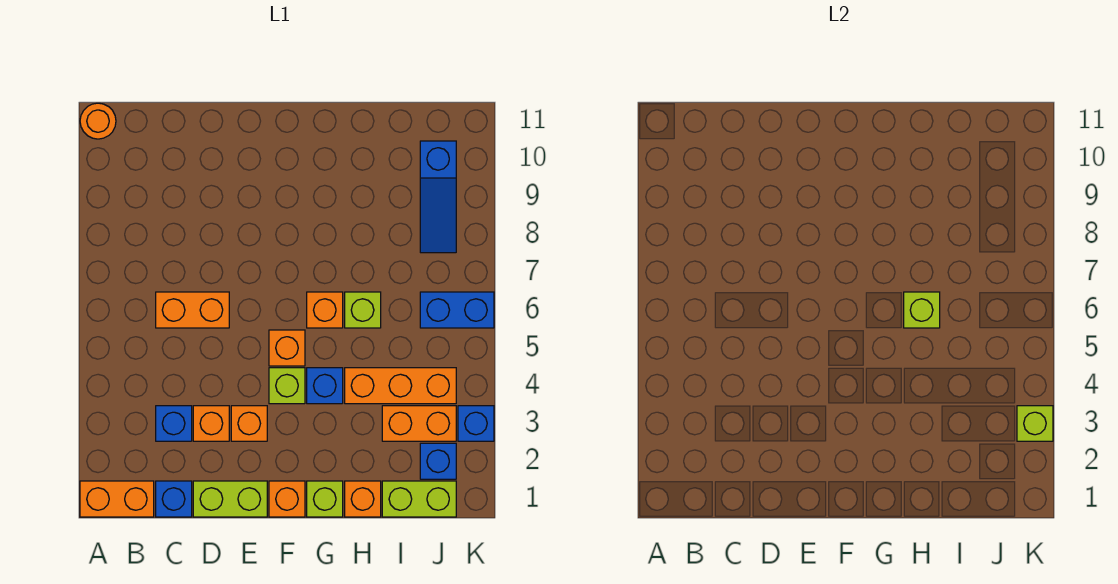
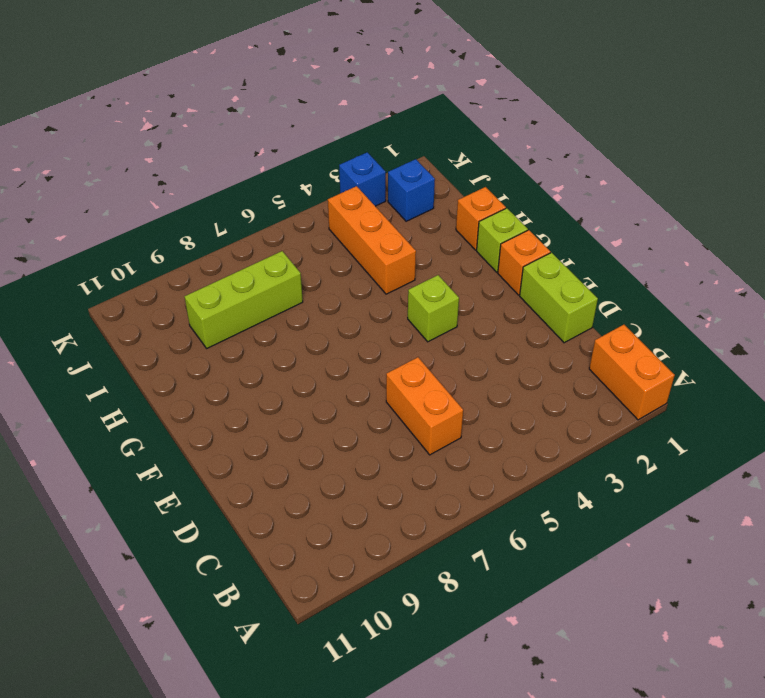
lime 1x3 brick [185,251,303,348] -> none
none -> orange 1x1 round brick [80,103,116,139]
none -> blue 1x1 brick [156,481,192,517]
none -> blue 1x1 brick [156,406,192,441]

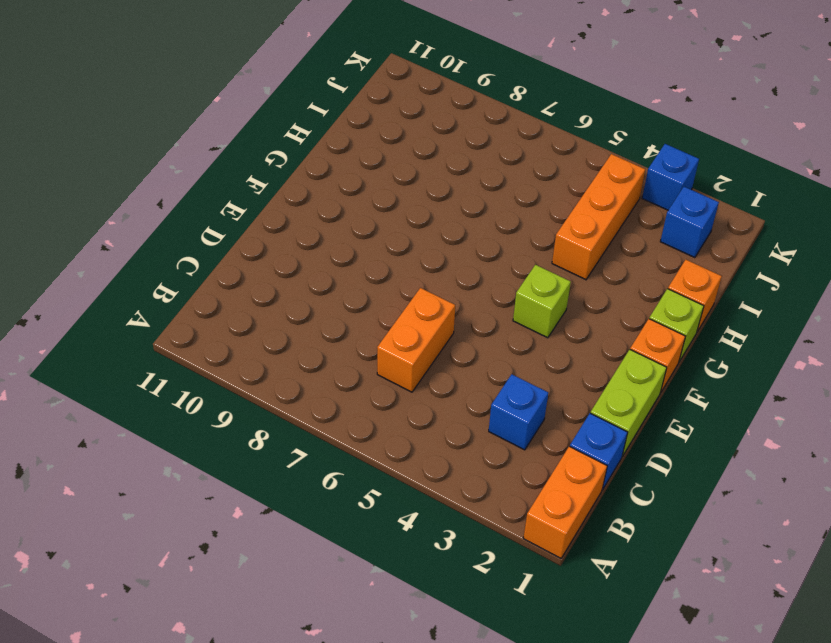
none -> orange 1x1 round brick [80,103,116,139]
none -> orange 1x1 brick [193,406,229,441]
none -> orange 1x1 brick [231,406,267,441]

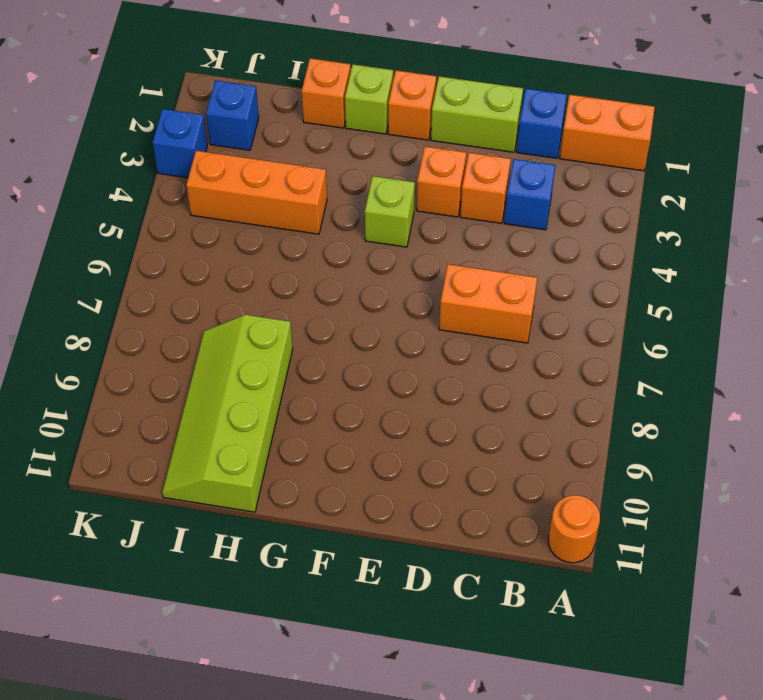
lime 2x4 slope [162,315,293,512] -> none
none -> orange 1x1 brick [269,330,305,366]
none -> blue 1x1 brick [307,368,343,404]
none -> orange 1x1 brick [307,292,343,328]

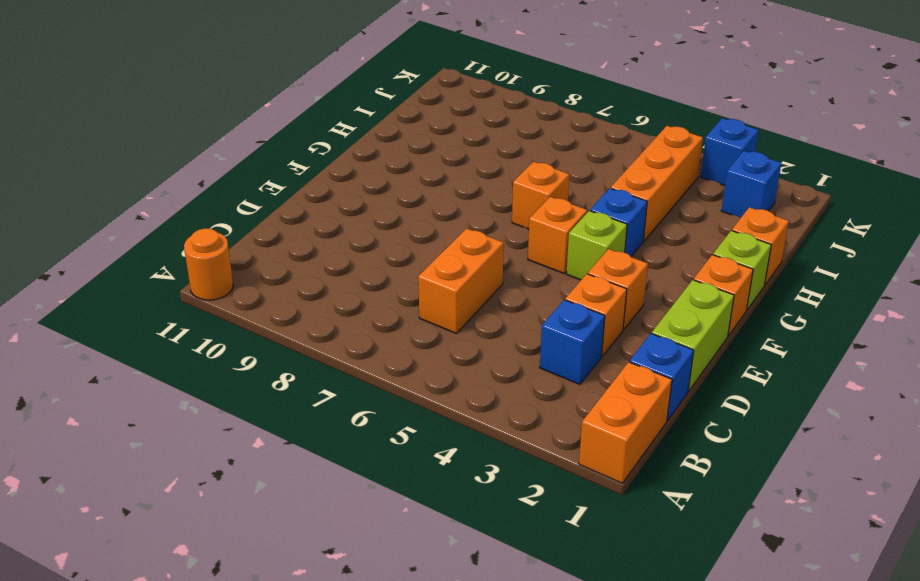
none -> lime 1x1 brick [345,292,381,328]
none -> lime 1x2 brick [382,481,456,517]
none -> orange 1x2 brick [382,406,456,441]

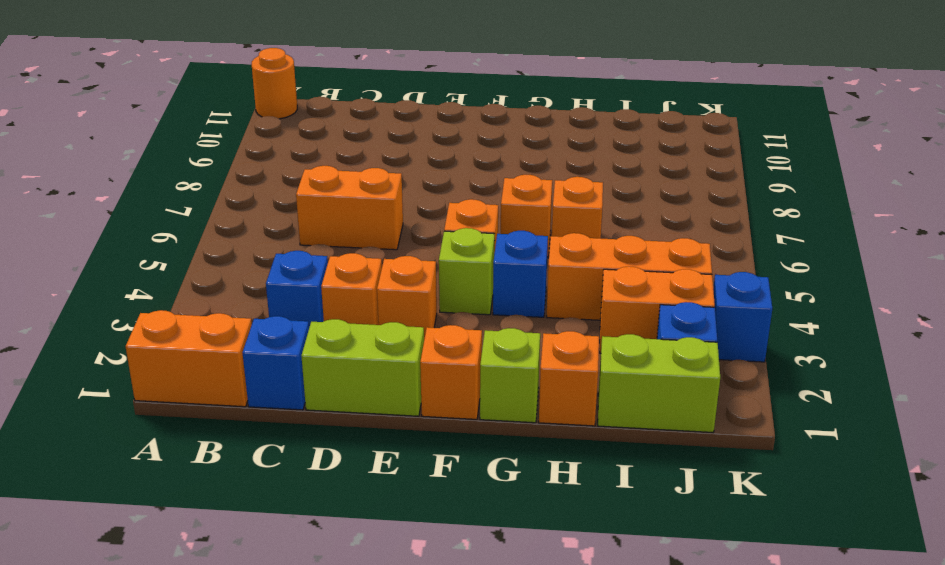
orange 1x1 brick [552,177,603,238] -> lime 1x1 brick [345,292,381,328]
none -> blue 1x2 brick [420,292,494,328]
none -> blue 1x3 slope [420,141,456,253]
none -> lime 1x1 brick [904,292,940,328]

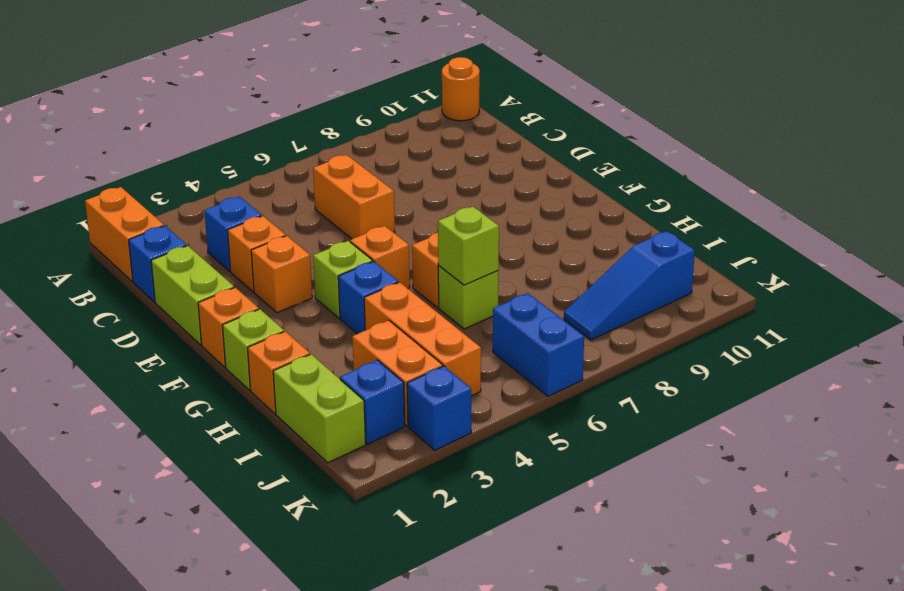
none -> lime 1x1 brick [1017,406,1053,441]

